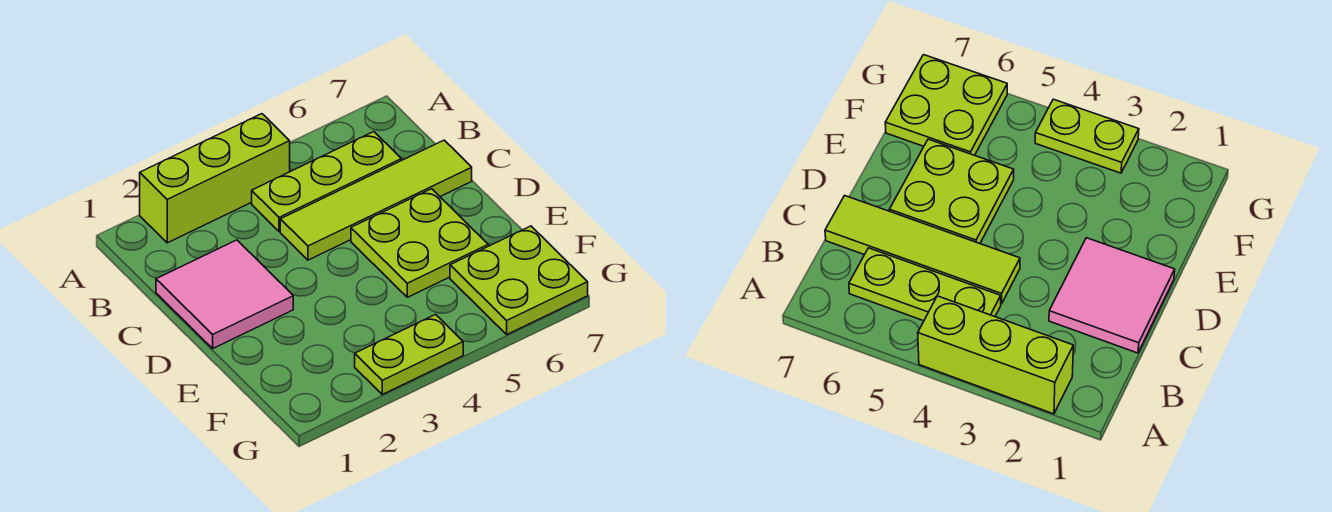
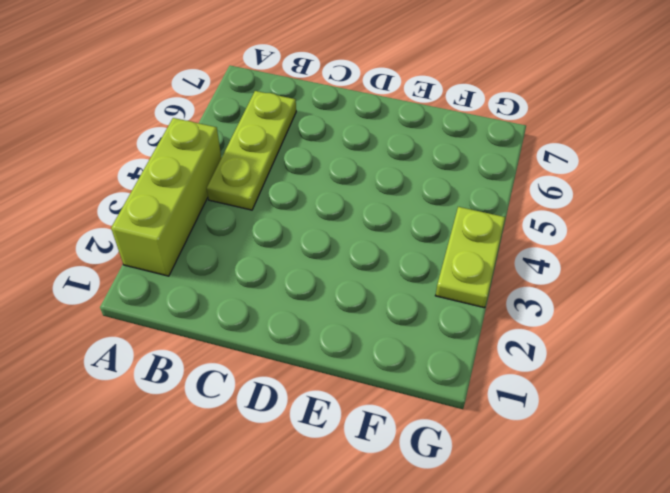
none -> pink 2x2 tile [156,240,293,348]
none -> lime 1x4 tile [280,140,472,260]

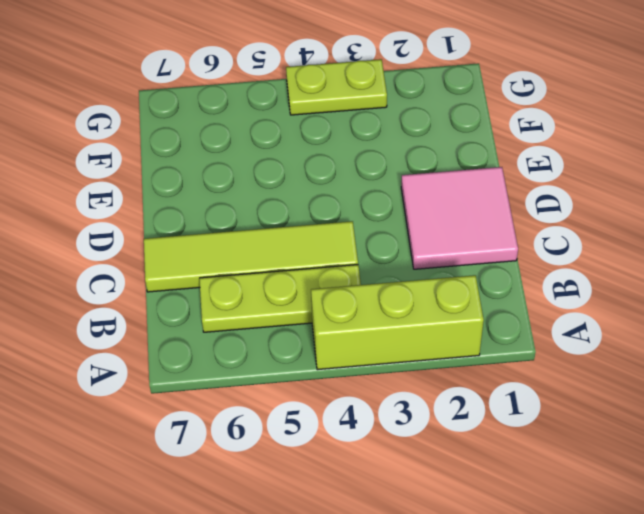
none -> lime 2x2 plate [351,189,488,297]
none -> lime 2x2 plate [450,226,588,334]

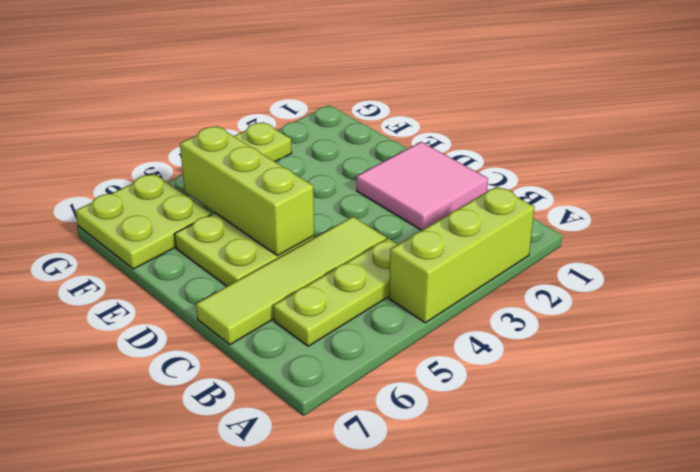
lime 1x3 brick [180,126,314,256] -> none

